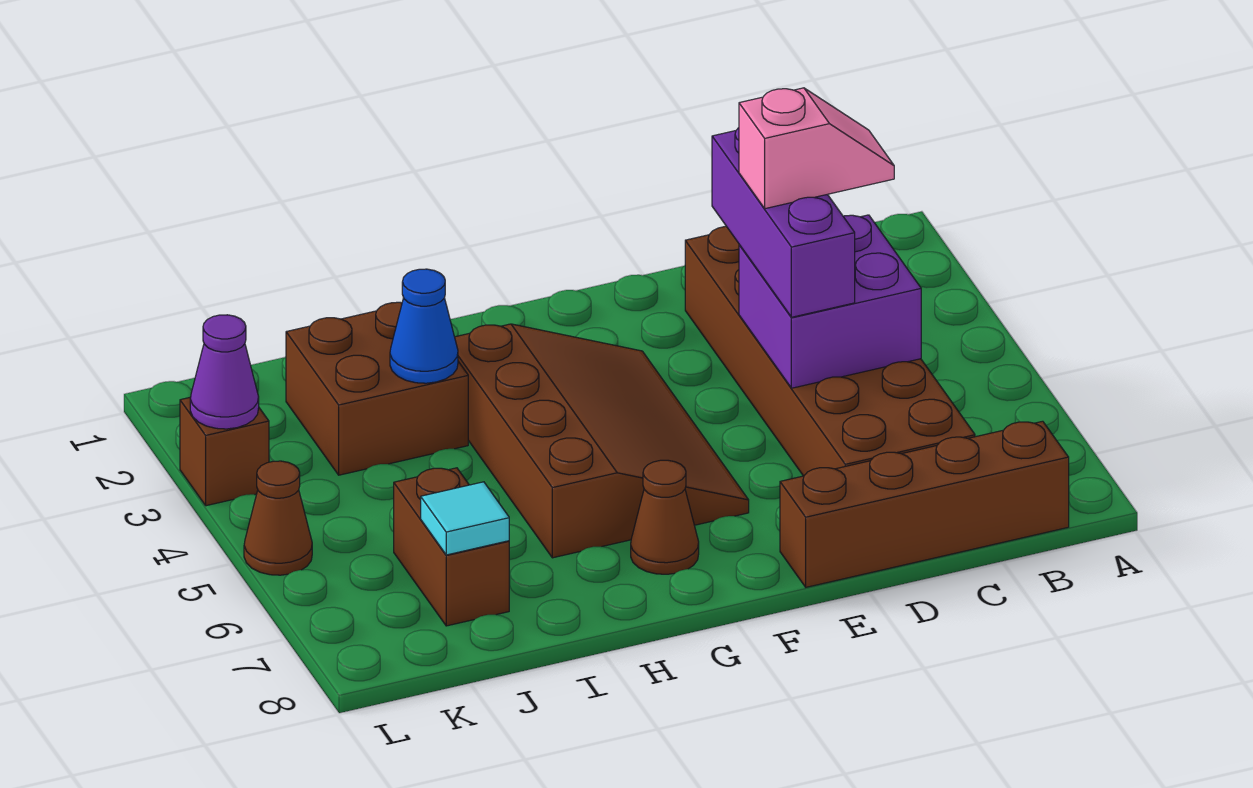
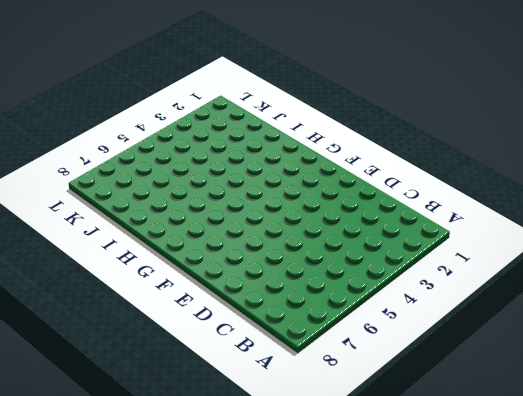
none -> brown 1x4 brick [780,421,1069,587]
none -> brown 2x6 brick [685,226,975,476]
none -> brown 3x4 slope [455,324,749,558]

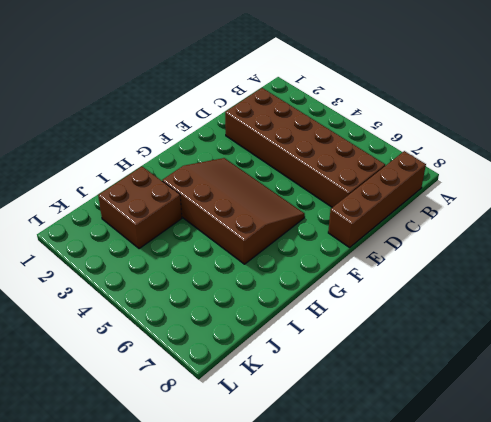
none -> brown 1x1 cone [631,460,699,574]
none -> brown 1x2 brick [394,468,509,626]
none -> brown 1x1 brick [180,397,269,506]

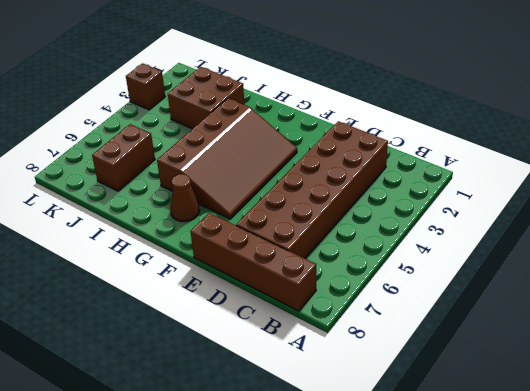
none -> brown 1x1 cone [244,461,312,575]
none -> purple 2x2 brick [739,215,921,388]
none -> blue 1x1 cone [390,269,458,383]

